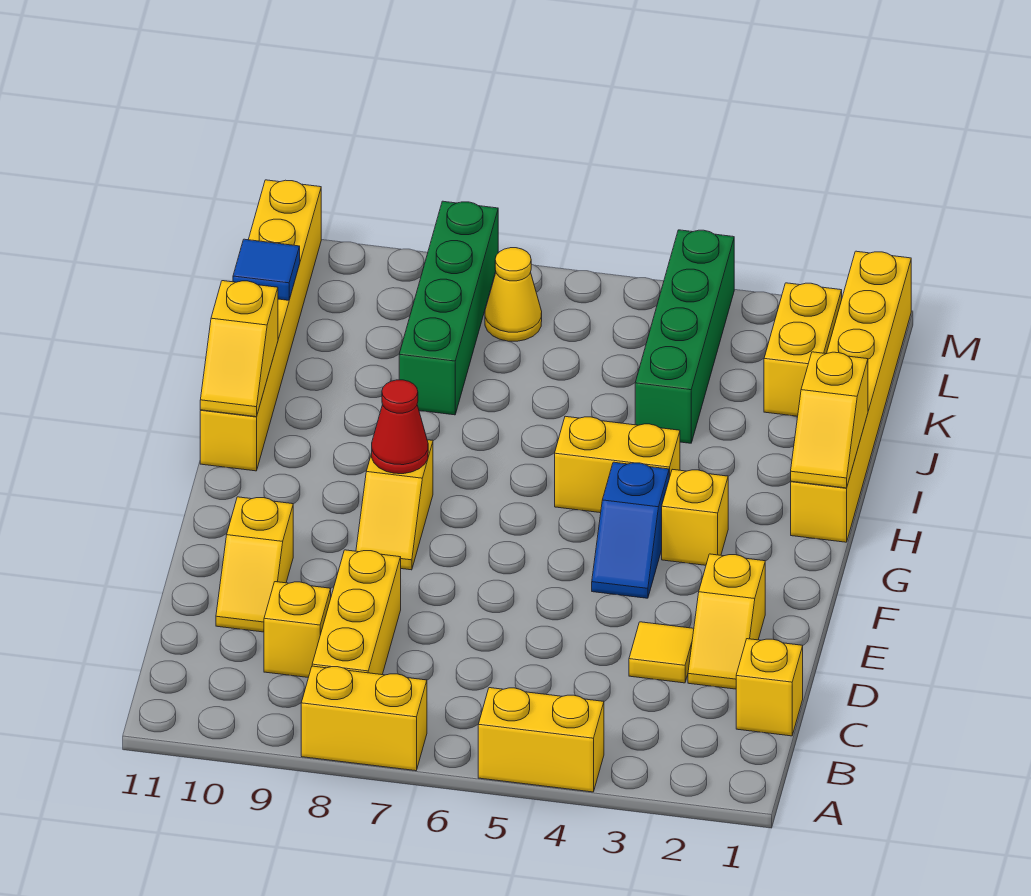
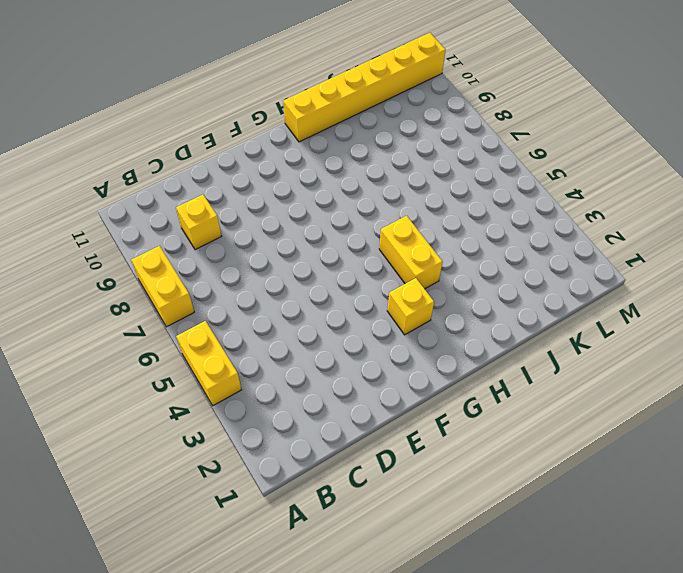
none -> yellow 1x3 brick [312,550,401,675]
none -> yellow 1x1 brick [736,639,803,736]
none -> yellow 1x2 slope [688,554,765,689]

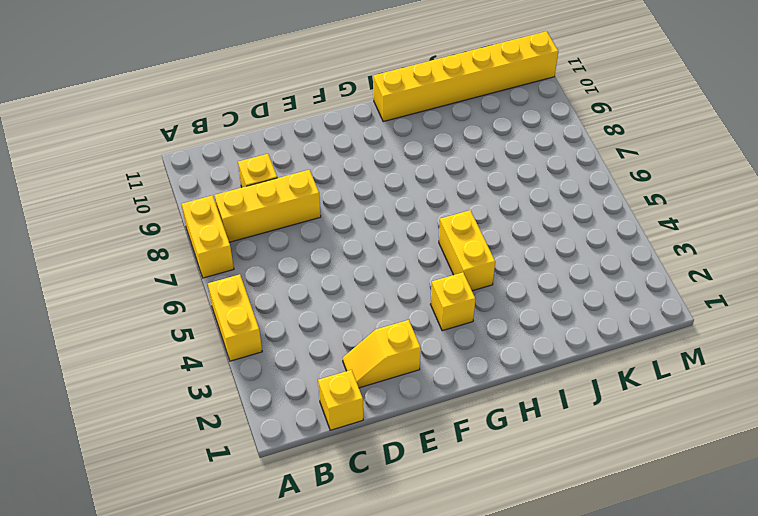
none -> yellow 1x1 tile [629,622,694,683]
none -> yellow 1x2 slope [216,497,293,632]
none -> blue 1x2 slope [592,462,669,598]

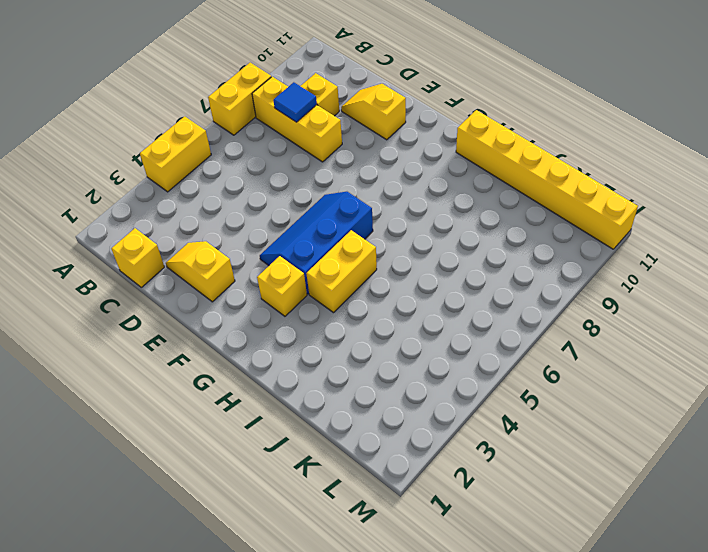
blue 1x1 tile [273,82,317,122] -> blue 1x1 tile moved to [233,239,300,300]
blue 2x3 slope [260,192,373,294] -> blue 1x2 slope [592,462,669,598]
none -> yellow 1x1 tile [629,622,694,683]
none -> yellow 1x2 slope [356,440,433,570]
none -> yellow 1x6 brick [791,251,911,542]

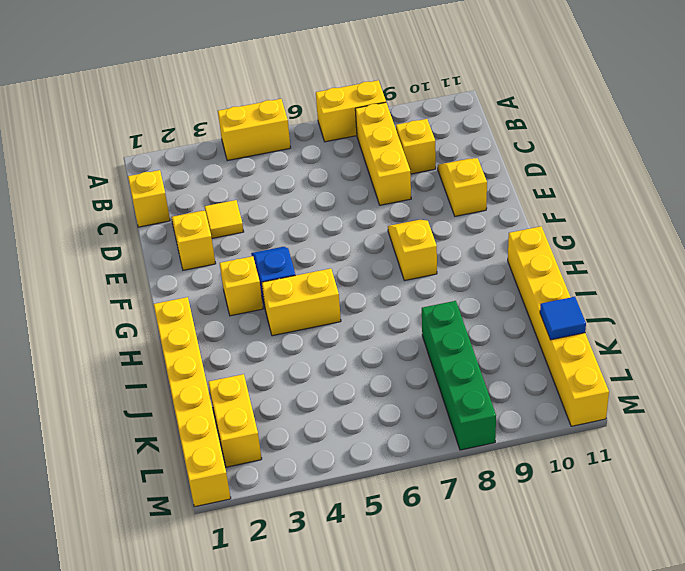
none -> green 1x4 brick [635,230,734,443]
none -> yellow 1x1 cone [485,248,542,341]
none -> red 1x1 cone [372,380,428,474]

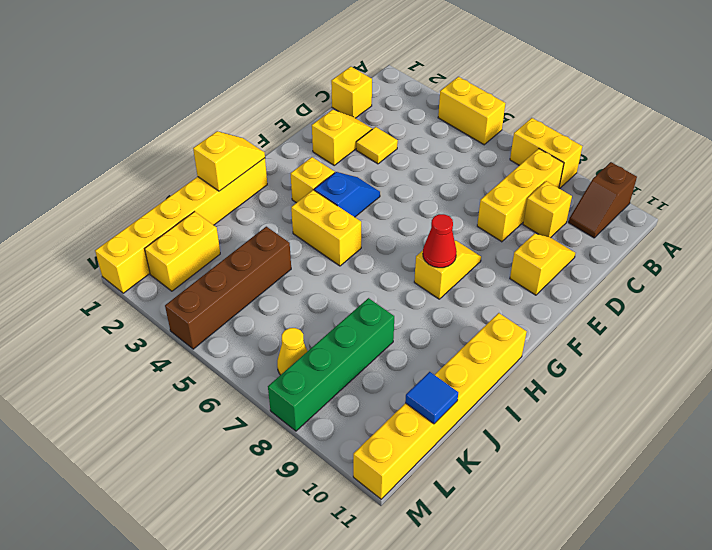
brown 1x2 slope [569,162,637,238] -> none
brown 1x4 brick [165,227,291,349] -> green 1x4 brick [635,230,734,443]
none -> yellow 1x2 slope [200,281,278,417]

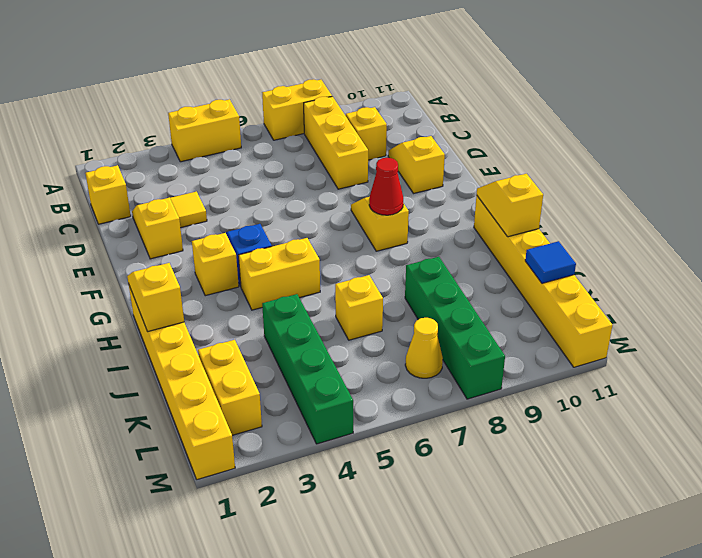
yellow 1x1 brick [335,275,383,340] -> none

